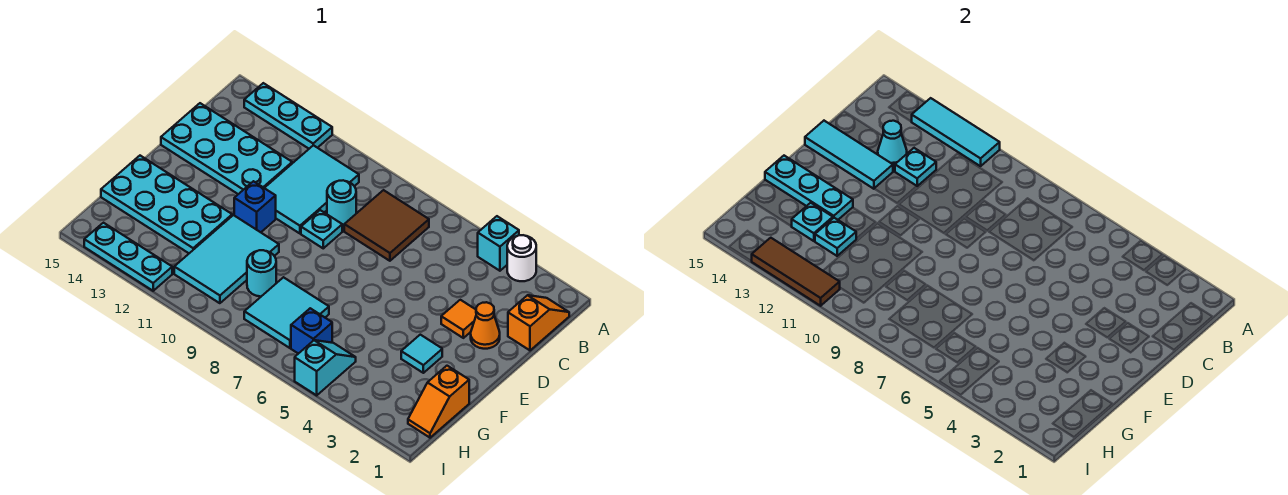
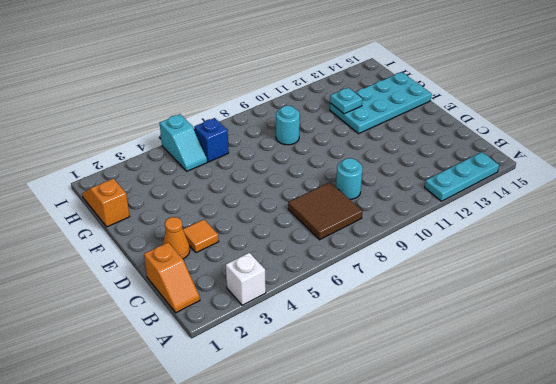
white 1x1 brick [226,253,266,305] -> white 1x1 round brick [507,235,536,281]
none -> cyan 1x1 brick [478,216,519,271]
none -> cyan 2x3 tile [265,145,359,233]
none -> cyan 2x4 plate [161,103,292,194]

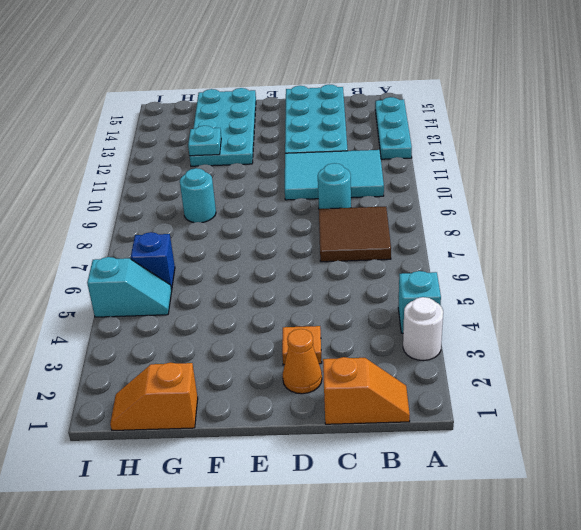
none -> cyan 1x1 plate [301,210,342,248]
none -> blue 1x1 brick [234,181,276,232]
none -> cyan 1x1 tile [401,335,442,373]

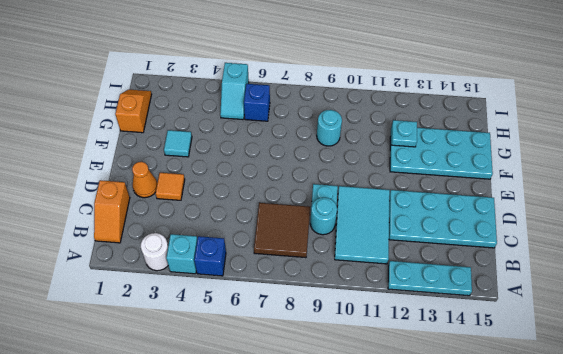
blue 1x1 brick [194,236,226,276] -> blue 1x1 brick moved to [234,181,276,232]
none -> cyan 2x3 tile [174,215,279,303]
none -> cyan 2x2 tile [244,277,329,348]
none -> cyan 1x3 plate [84,223,172,291]

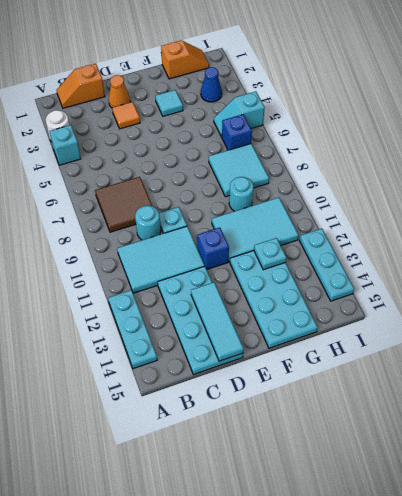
blue 1x1 cone [201,67,222,102] -> none
none -> cyan 1x3 tile [912,98,1000,166]
none -> cyan 1x1 plate [895,148,936,186]
none -> cyan 1x1 cone [878,121,907,167]

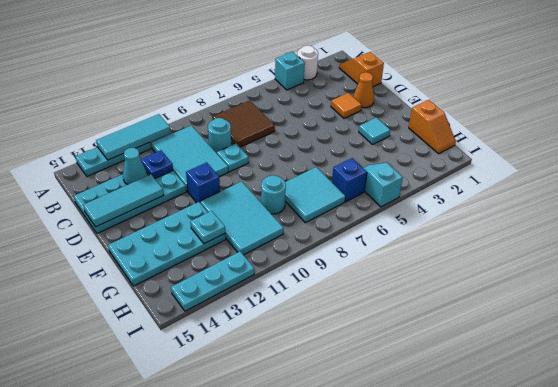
blue 1x1 plate [141,150,173,178] -> cyan 1x1 plate [895,148,936,186]
none -> cyan 1x3 plate [765,156,853,220]
none -> cyan 1x1 plate [791,203,833,241]
none -> brown 1x3 tile [752,238,840,306]

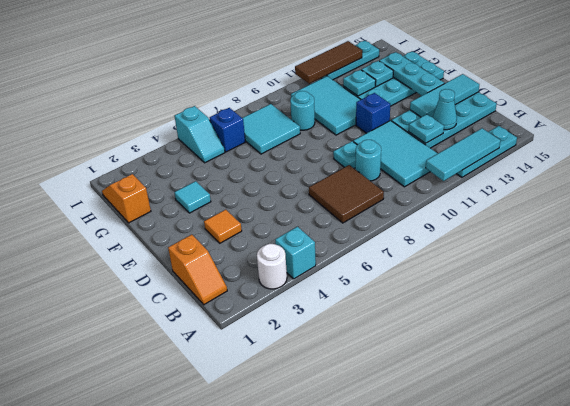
cyan 1x3 plate [379,52,445,96] -> cyan 1x3 plate turned to [765,156,853,220]
none -> orange 1x1 cone [471,302,500,349]

